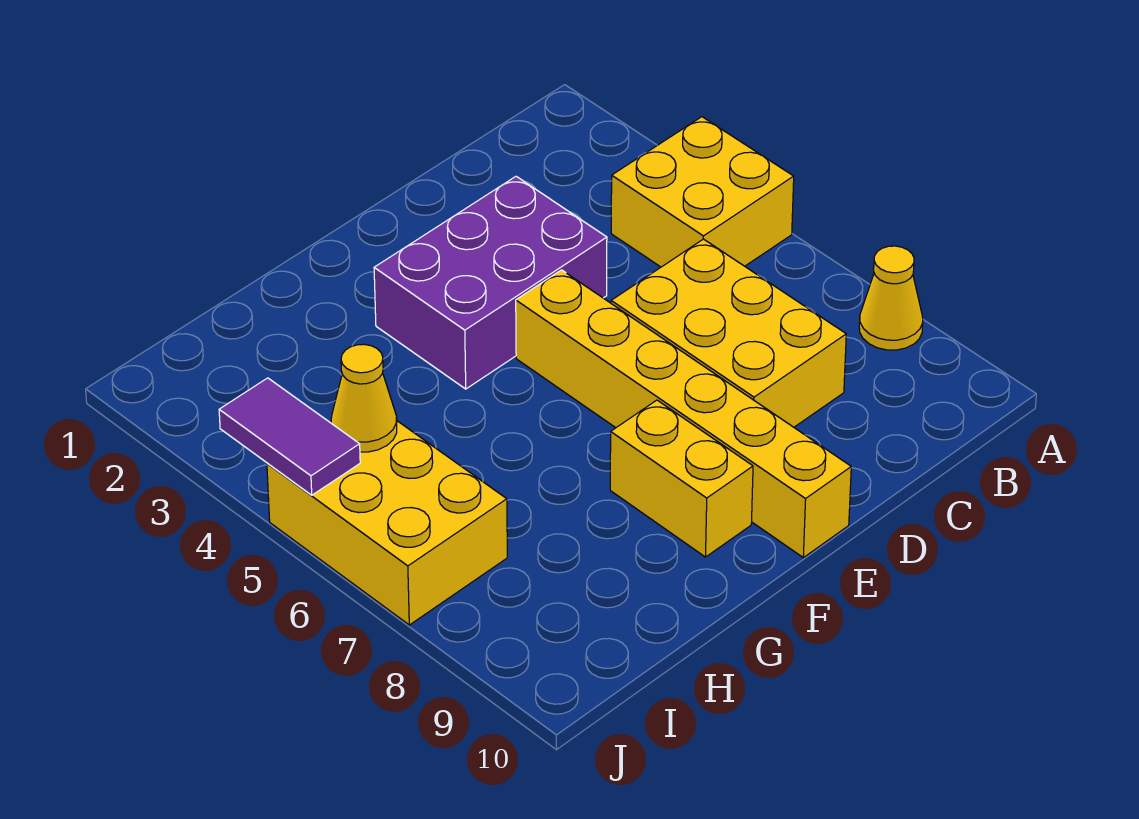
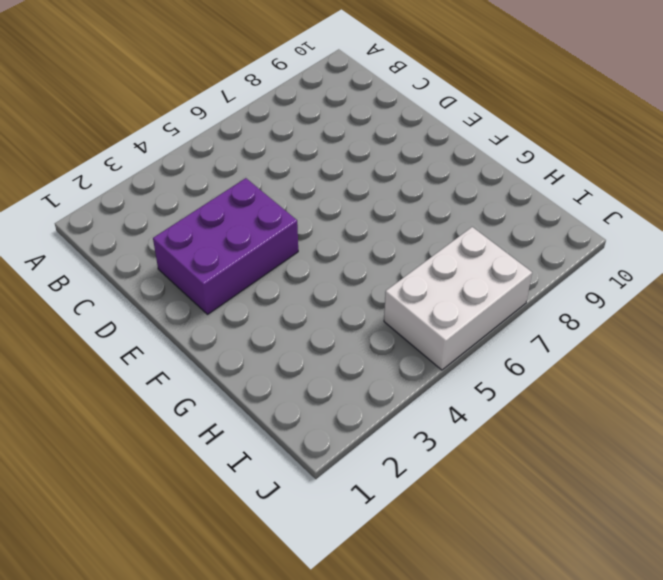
purple 2x3 brick [153,178,298,314] -> purple 2x3 brick turned to [374,176,607,389]
white 2x3 brick [384,227,532,370] -> yellow 2x3 brick [267,421,507,625]
none -> yellow 2x2 brick [611,117,794,267]
none -> yellow 1x1 cone [859,246,923,350]

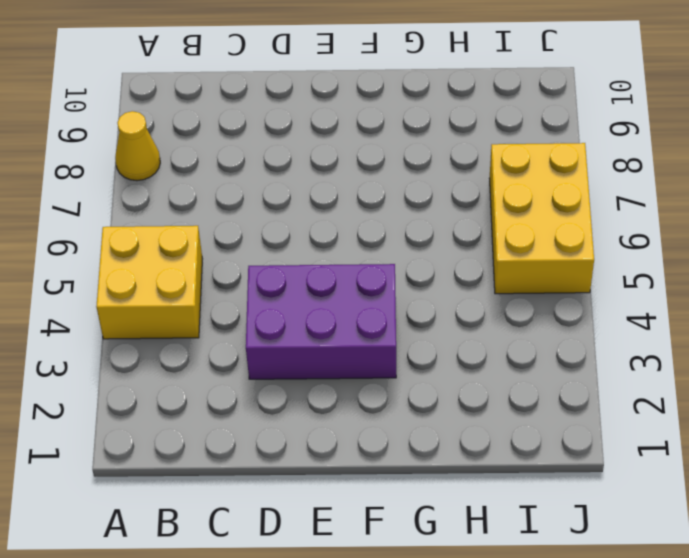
none -> yellow 2x3 brick [611,239,846,427]
none -> yellow 1x6 brick [516,270,851,558]

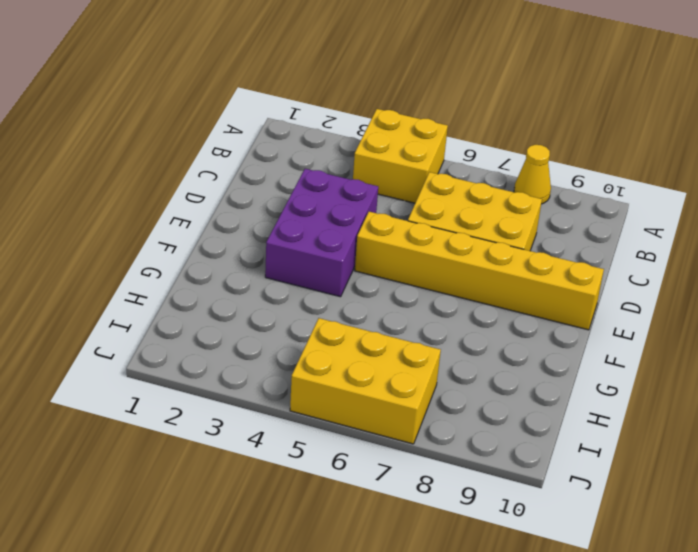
none -> yellow 1x2 brick [610,400,753,557]
none -> yellow 1x1 cone [331,344,397,452]

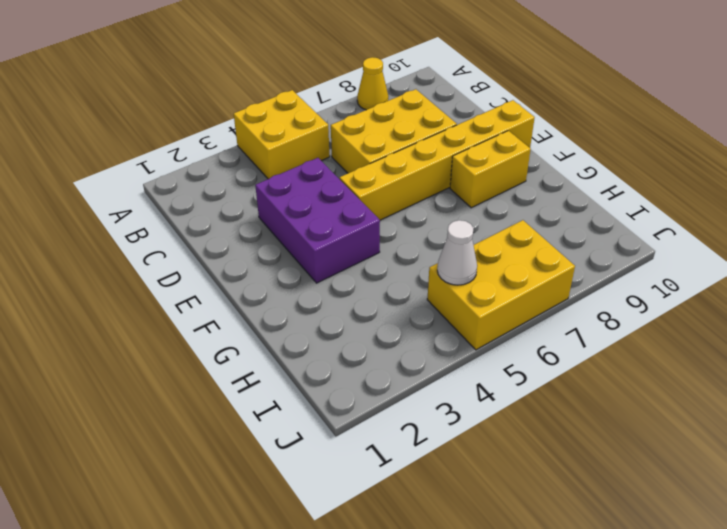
white 1x1 cone [437,220,477,285] -> yellow 1x1 cone [331,344,397,452]
none -> purple 1x2 tile [219,378,360,495]

